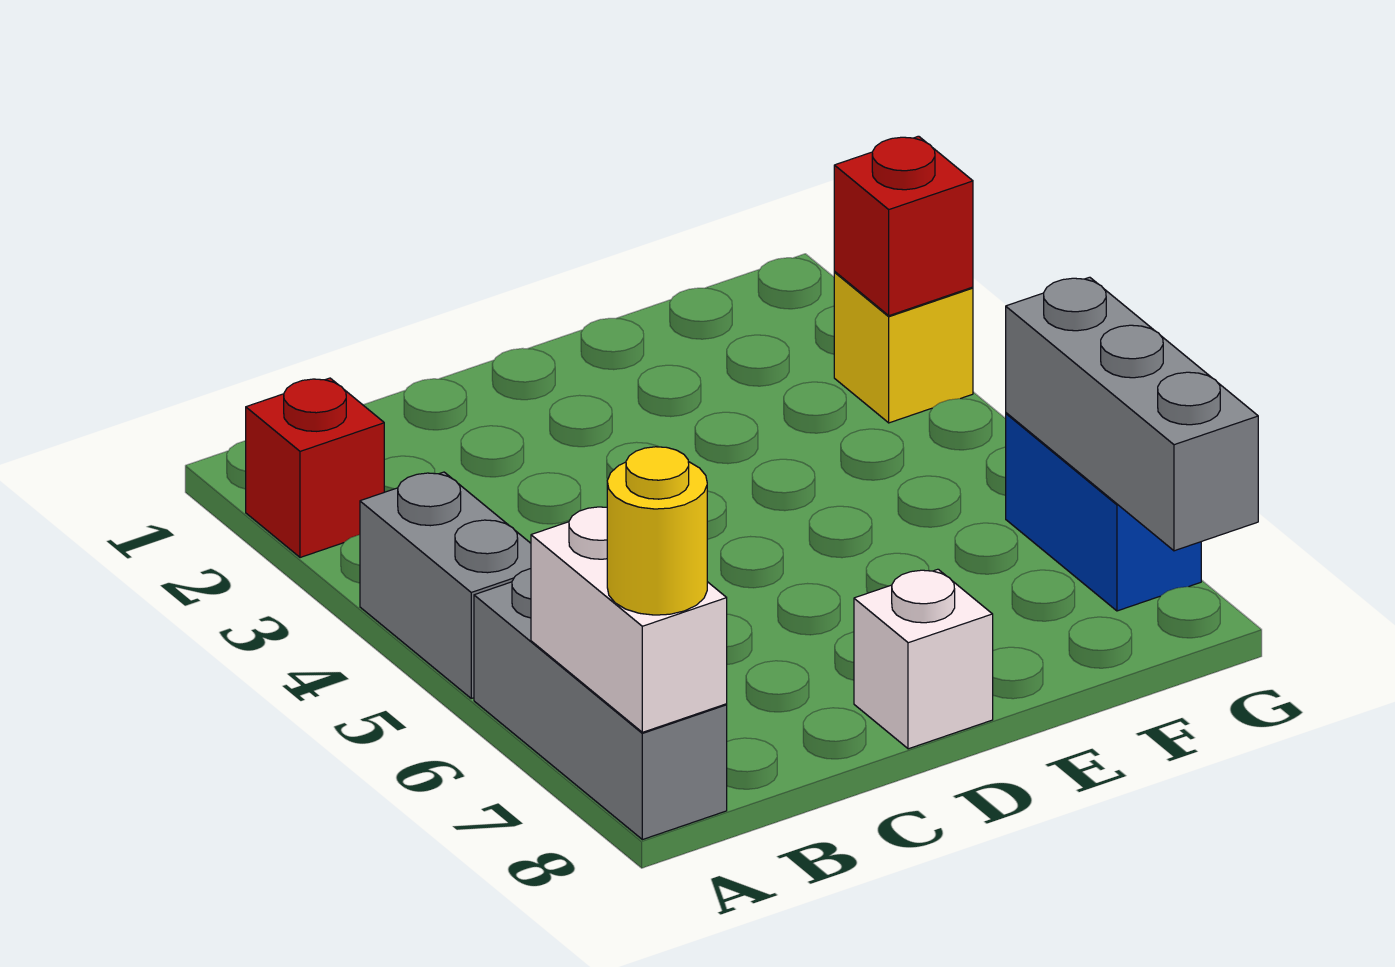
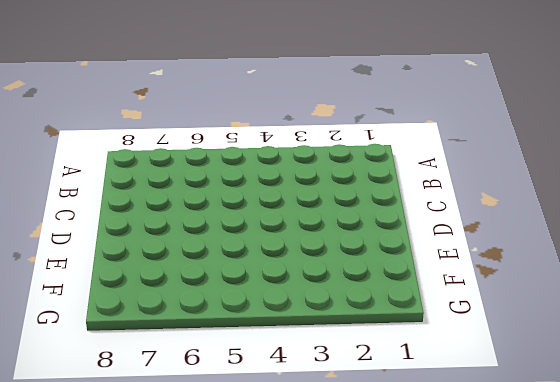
none -> red 1x1 brick [246,378,384,558]
none -> grey 1x2 brick [360,472,531,698]

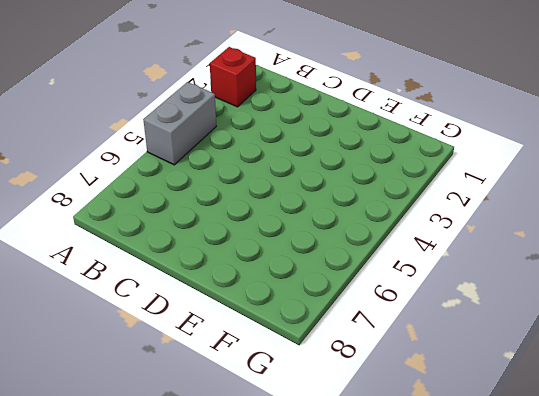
none -> grey 1x3 brick [474,569,727,840]
none -> white 1x1 brick [854,569,993,749]

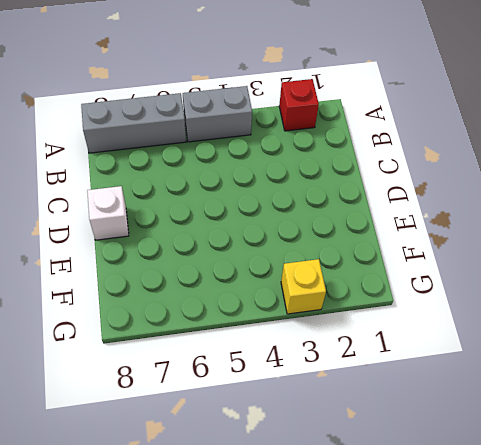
none -> blue 1x2 brick [1006,413,1201,611]
none -> white 1x2 brick [531,507,727,732]

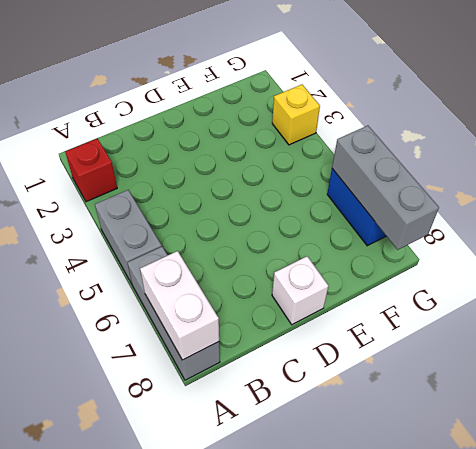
none -> red 1x1 brick [834,136,973,316]
none -> yellow 1x1 round brick [607,447,707,615]

